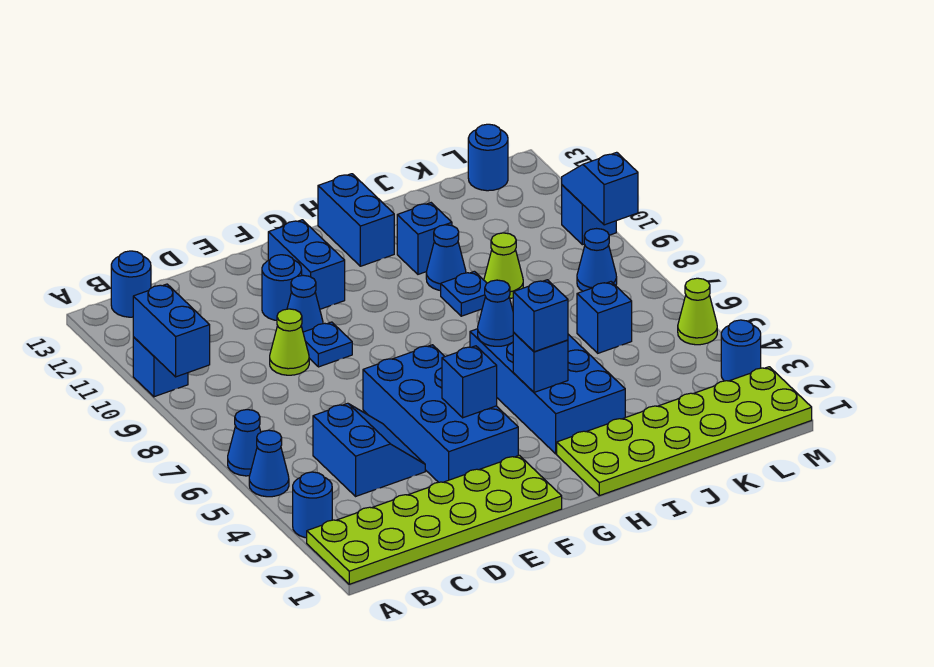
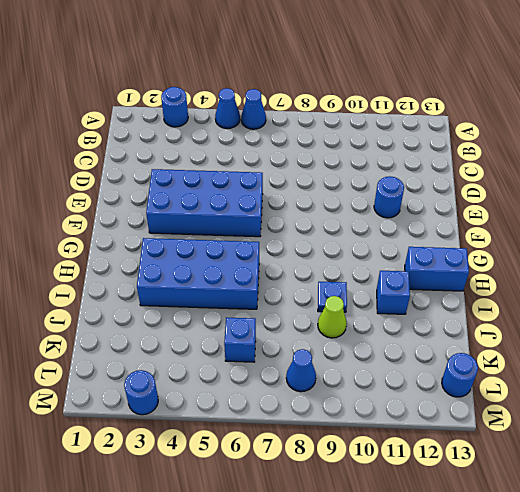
none -> lime 2x6 plate [307,455,562,584]
none -> blue 1x1 brick [133,337,188,397]
none -> blue 1x1 round brick [111,251,151,317]
none -> blue 2x2 slope [313,403,425,496]

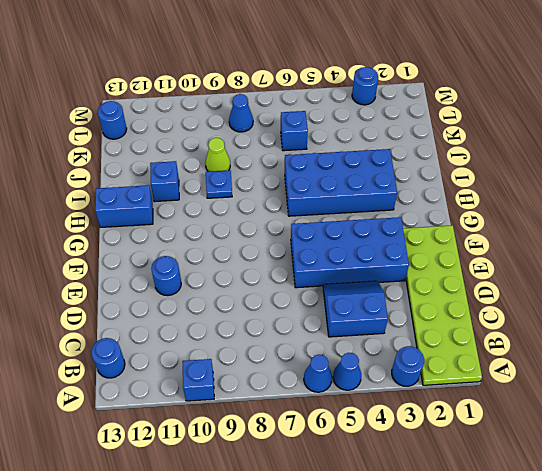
none -> lime 1x1 cone [270,309,309,375]
none -> blue 1x1 plate [303,322,352,367]
none -> blue 1x1 cone [287,275,323,332]
none -> blue 1x2 brick [268,220,345,309]

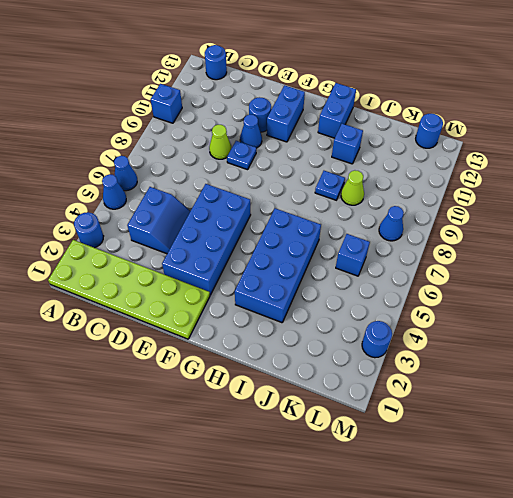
none -> lime 2x6 plate [557,367,812,496]
none -> blue 1x1 cone [426,225,466,291]
none -> lime 1x1 cone [678,278,717,345]
none -> blue 1x1 brick [562,185,616,245]

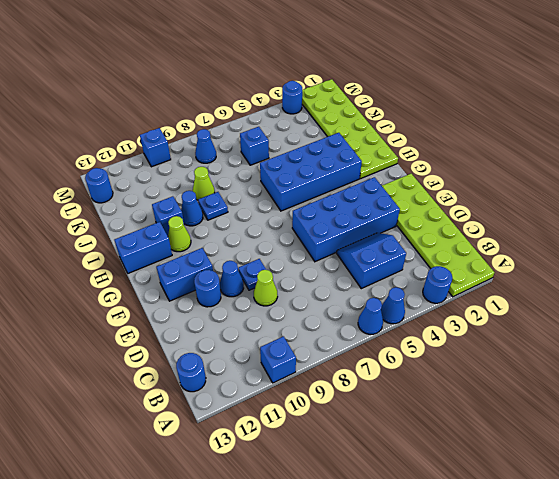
lime 1x1 cone [168,216,191,252] -> lime 1x1 cone moved to [678,278,717,345]
none -> blue 1x2 brick [133,284,210,377]
none -> blue 1x1 brick [442,346,497,418]
none -> blue 1x1 brick [513,333,568,392]
none -> blue 1x1 cone [478,280,514,346]

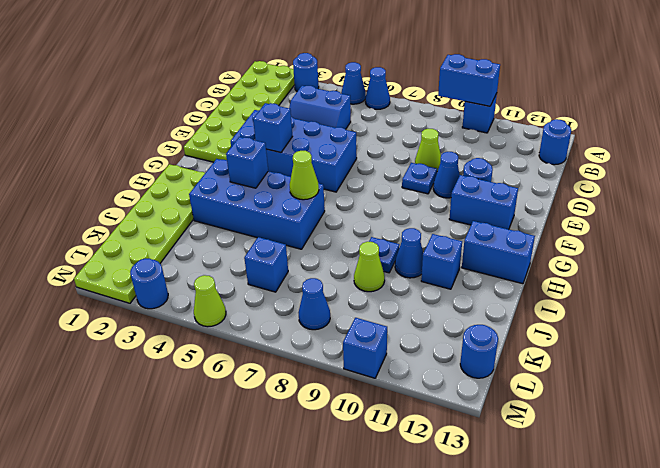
lime 1x1 cone [290,151,319,200] -> blue 1x1 cone [478,280,514,346]
none -> blue 1x2 slope [562,152,638,225]
none -> blue 1x1 brick [513,280,568,352]

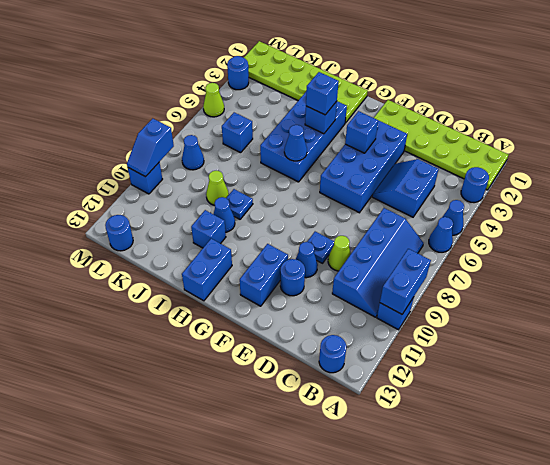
blue 2x4 slope [332,208,423,317] -> none

